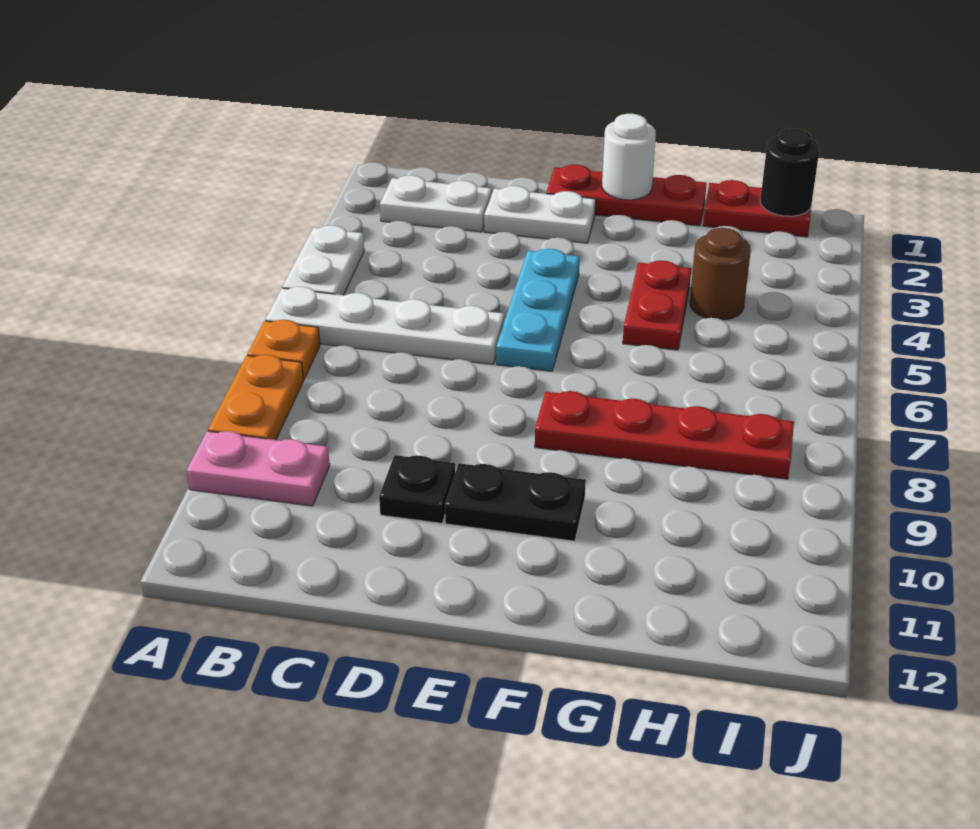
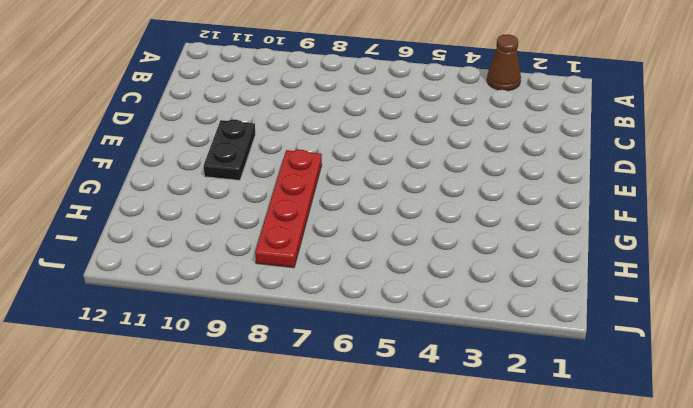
brown 1x1 cone [487,34,521,91] -> none
none -> white 1x2 plate [282,225,364,295]
none -> white 1x4 plate [265,287,504,364]
none -> orange 1x1 plate [247,320,320,379]

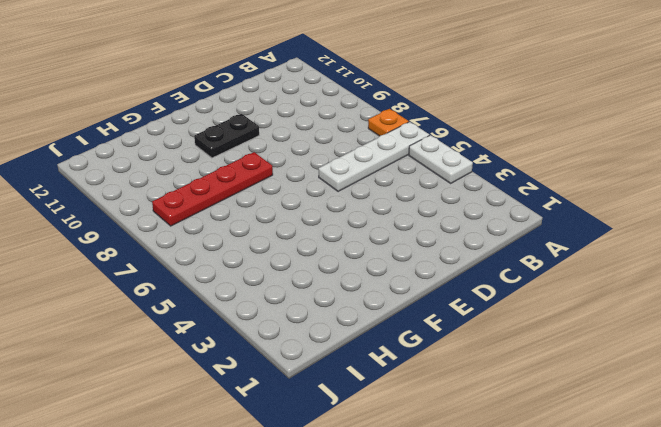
none -> orange 1x2 plate [208,355,304,440]
none -> pink 1x2 plate [186,431,330,506]
none -> white 1x2 plate [380,175,492,232]

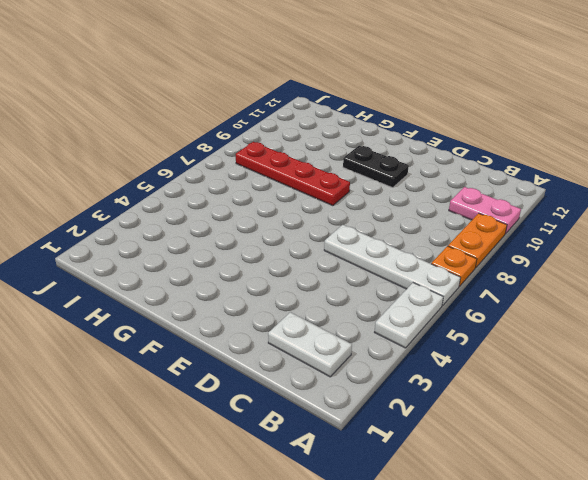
none -> white 1x2 plate [484,186,596,243]
none -> black 1x1 plate [379,455,455,523]
none -> red 1x3 plate [546,165,707,226]

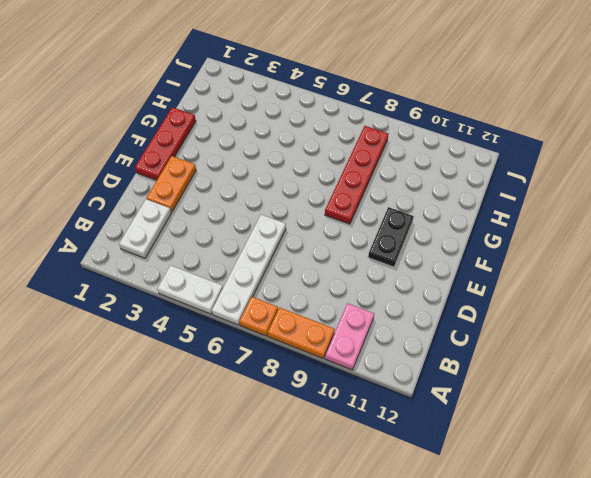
orange 1x2 plate [147,156,196,212] -> white 1x2 plate [484,186,596,243]
none -> black 1x1 plate [379,455,455,523]
none -> cyan 1x3 plate [496,249,580,371]
none -> red 1x2 plate [623,261,691,350]

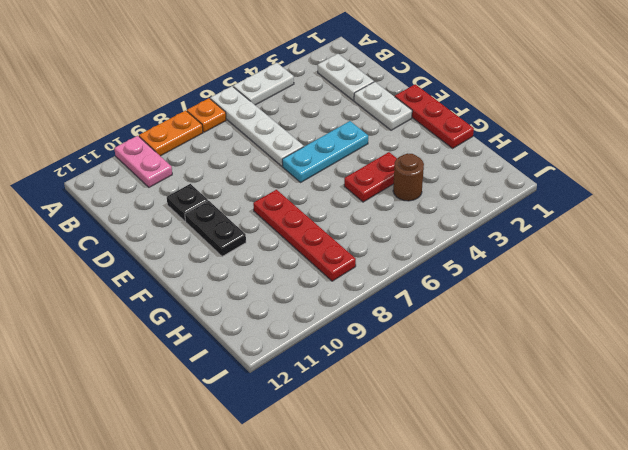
none -> red 1x2 plate [703,180,811,237]
none -> white 1x1 round brick [602,114,656,200]
none -> black 1x1 round brick [760,129,819,216]

